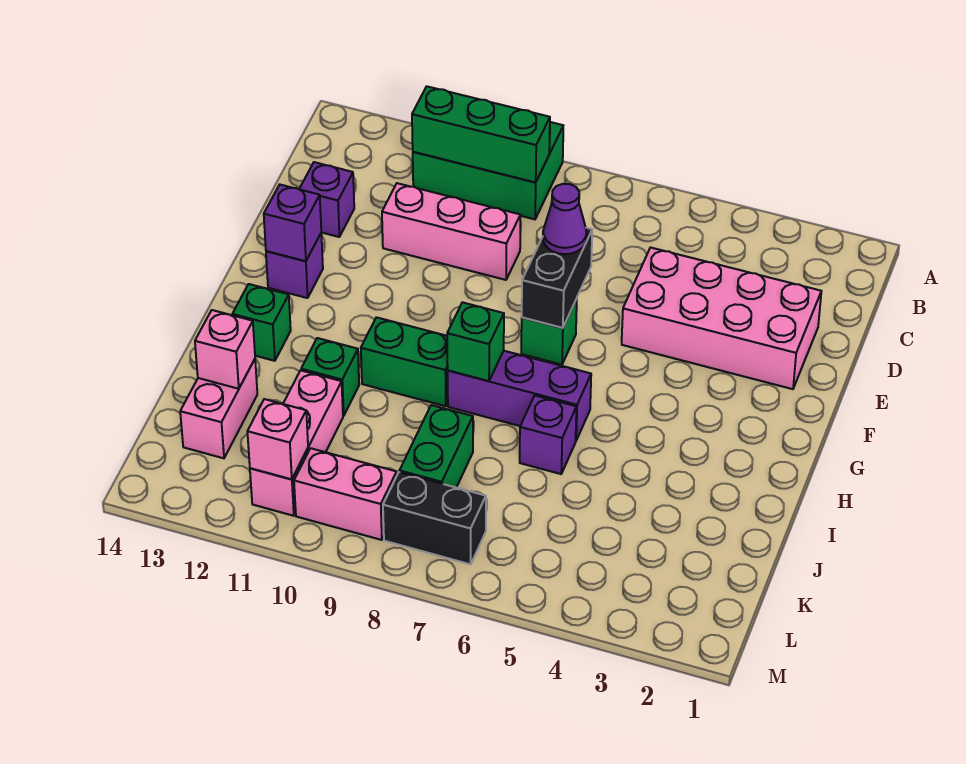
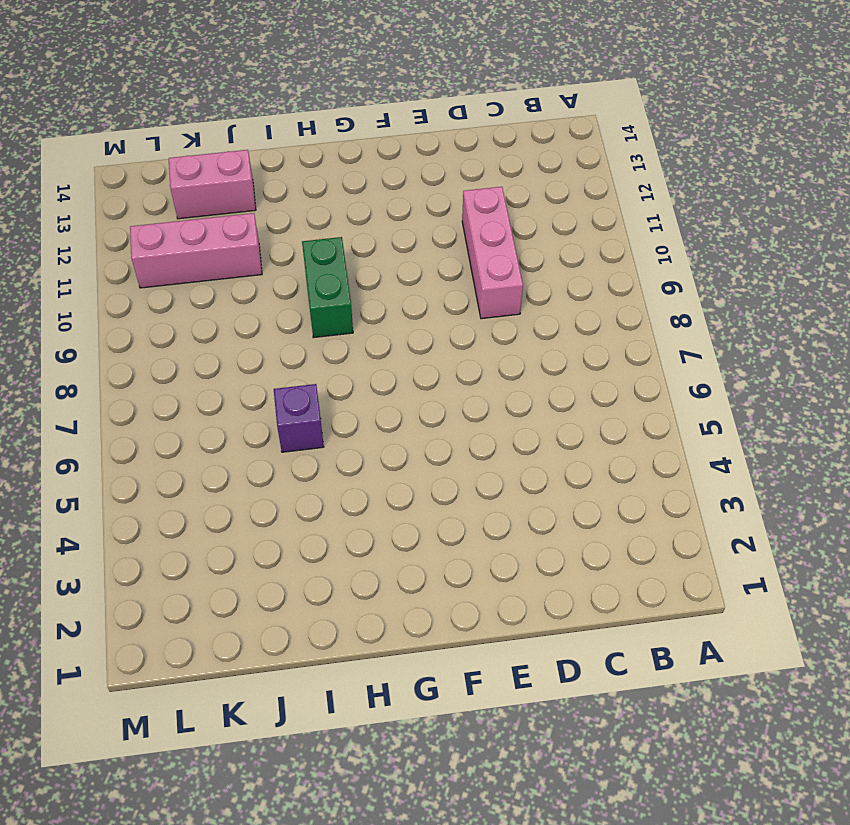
none -> green 2x3 brick [413,122,563,219]
none -> pink 2x4 brick [622,248,821,389]
none -> purple 1x1 brick [300,162,354,237]

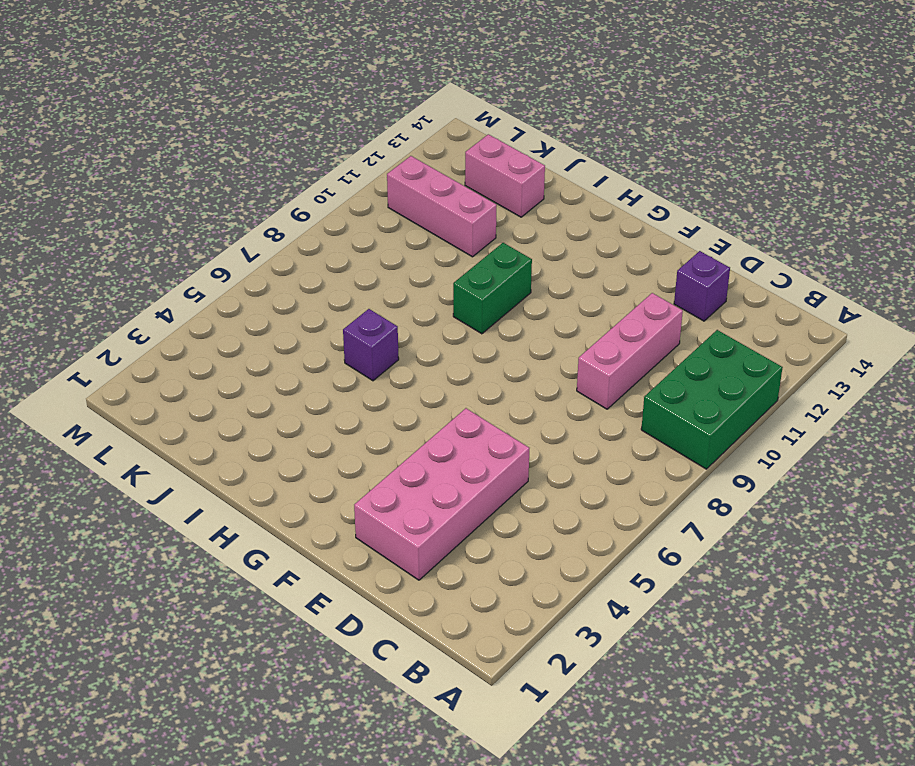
none -> green 1x1 brick [521,299,577,365]
none -> purple 1x1 brick [266,234,323,298]
none -> purple 1x3 brick [448,351,591,440]

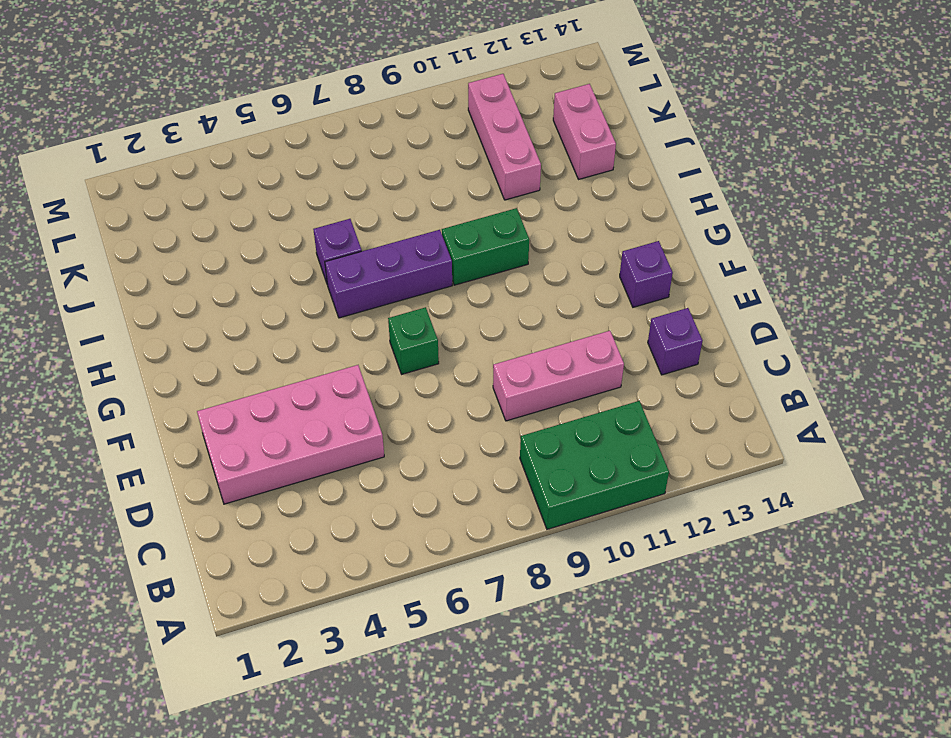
none -> green 1x1 brick [232,284,291,361]
none -> green 1x1 brick [301,338,359,416]
none -> green 1x2 brick [399,405,473,488]

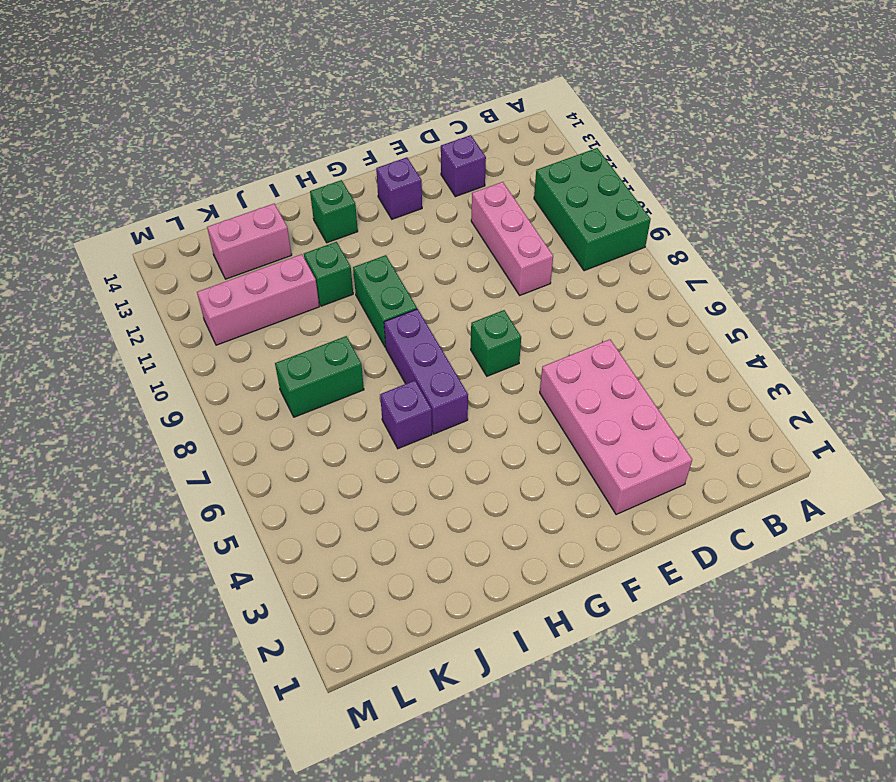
none -> black 1x2 brick [383,472,486,564]
none -> pink 1x2 brick [294,448,397,540]
none -> green 1x3 brick [412,86,550,182]

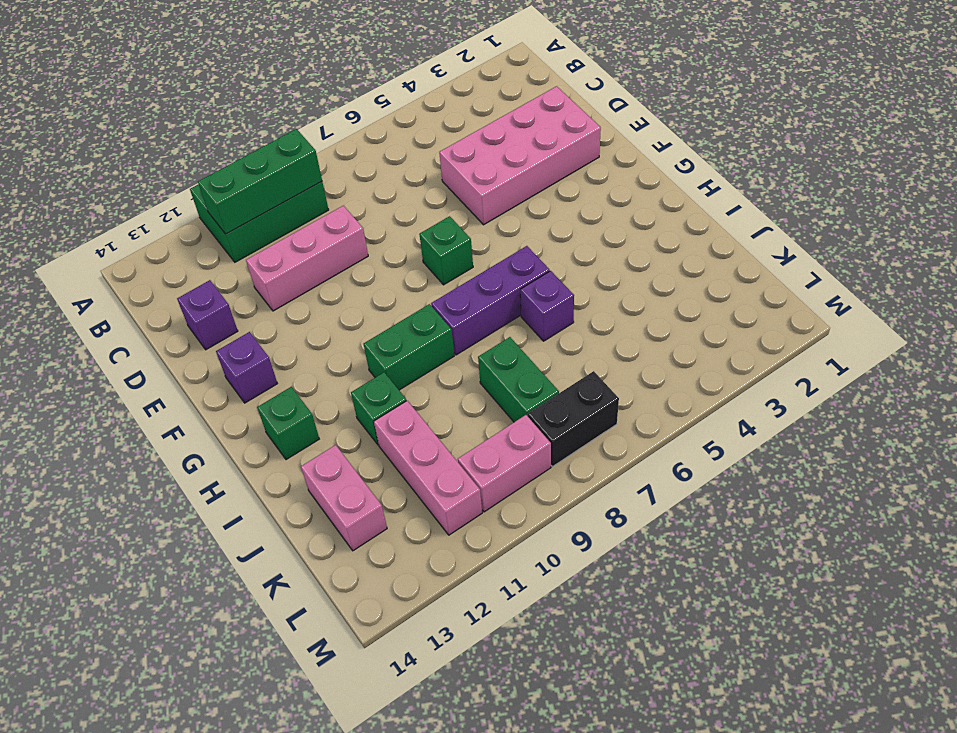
none -> black 1x2 brick [522,228,592,328]
none -> purple 1x1 brick [264,185,321,261]
none -> green 1x1 brick [447,302,504,381]

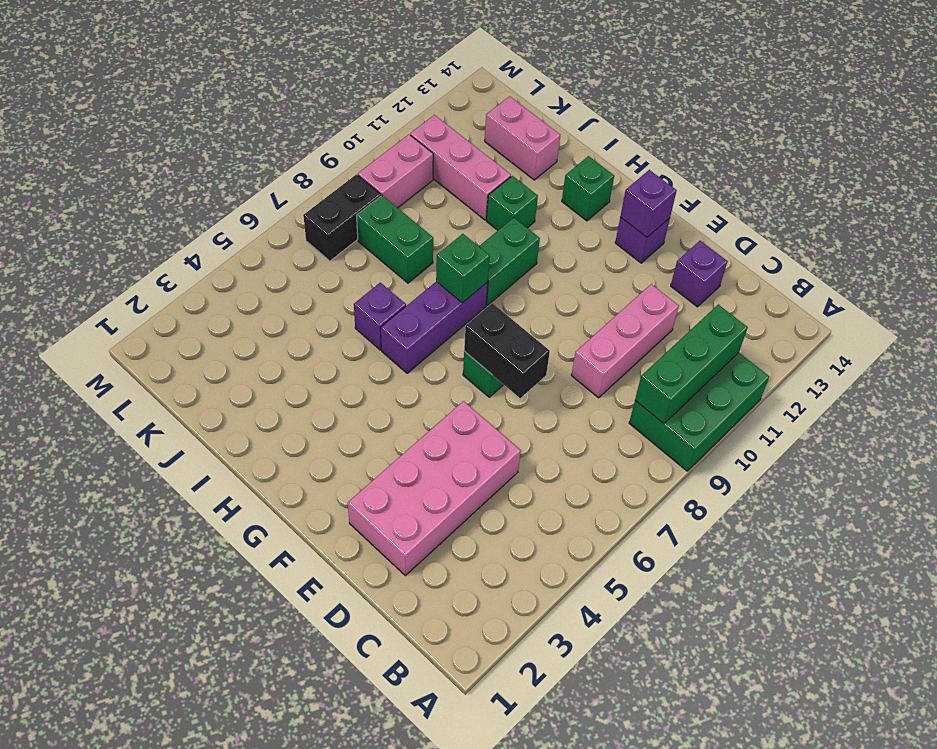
none -> pink 1x1 brick [195,310,255,389]
none -> pink 1x1 brick [247,399,308,479]
none -> purple 1x1 cone [543,184,587,254]

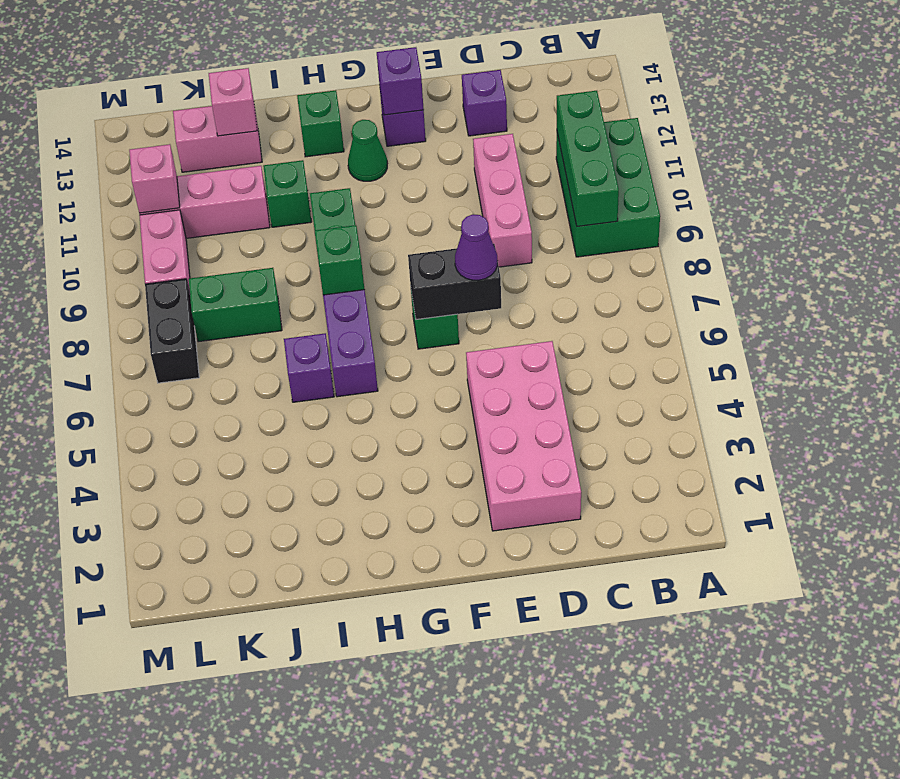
green 1x1 cone [348,120,387,181] -> none

